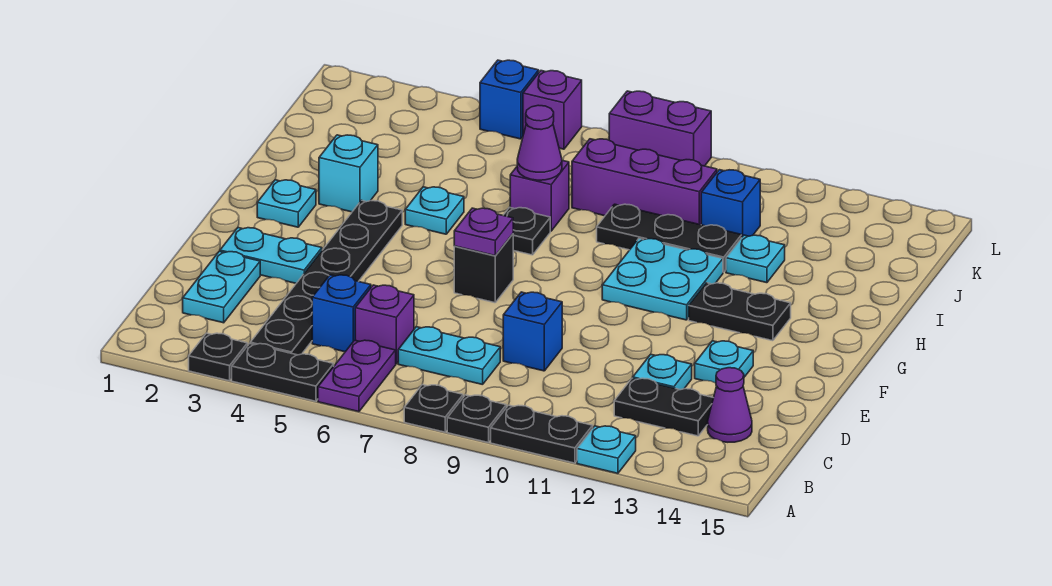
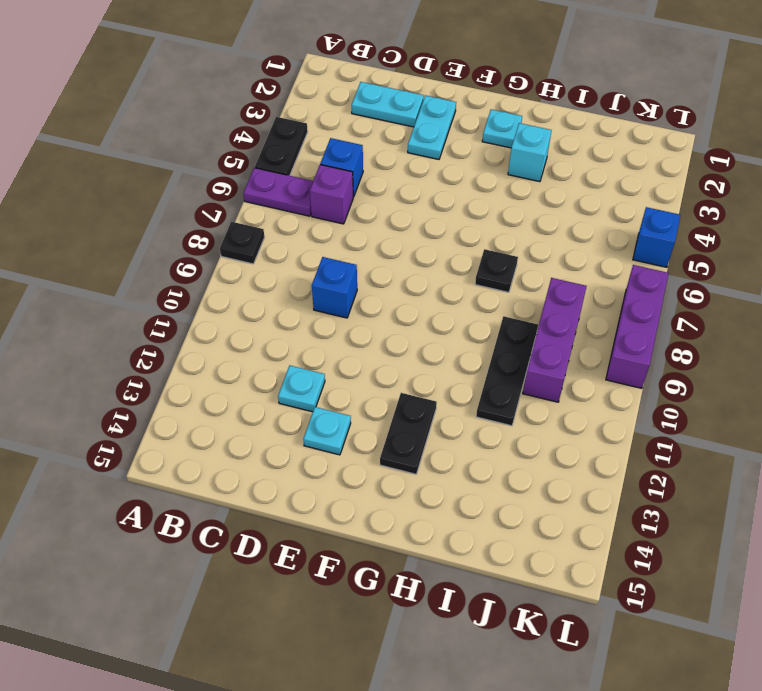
purple 1x3 brick [606,265,669,388] -> purple 1x2 brick [609,91,711,166]
none -> black 1x1 plate [189,333,247,381]
none -> black 1x1 plate [447,395,506,443]
none -> black 1x2 plate [491,405,593,463]
none -> cyan 1x1 plate [577,426,636,473]

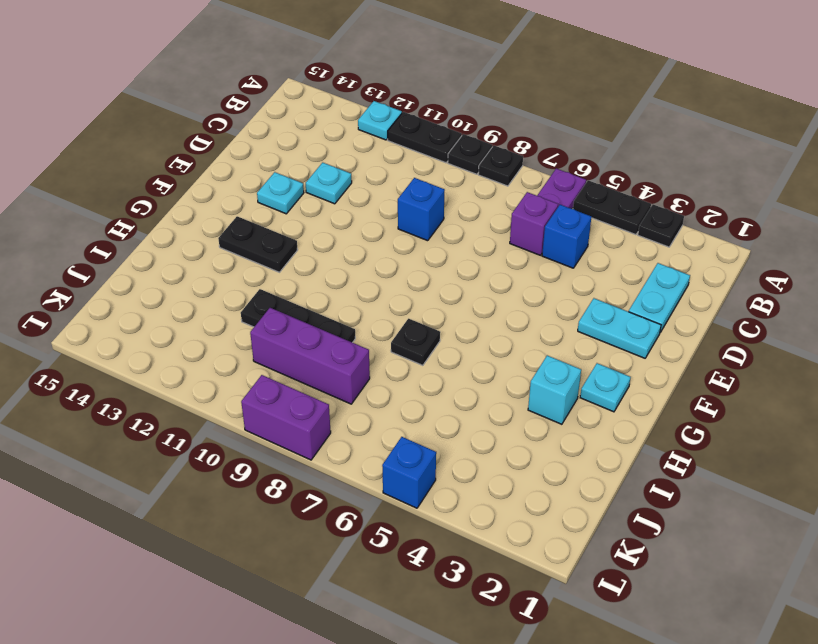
none -> black 1x6 plate [250,200,402,355]
none -> cyan 1x2 plate [398,327,500,385]
none -> black 1x2 plate [614,378,713,436]
none -> purple 1x1 cone [708,368,752,442]

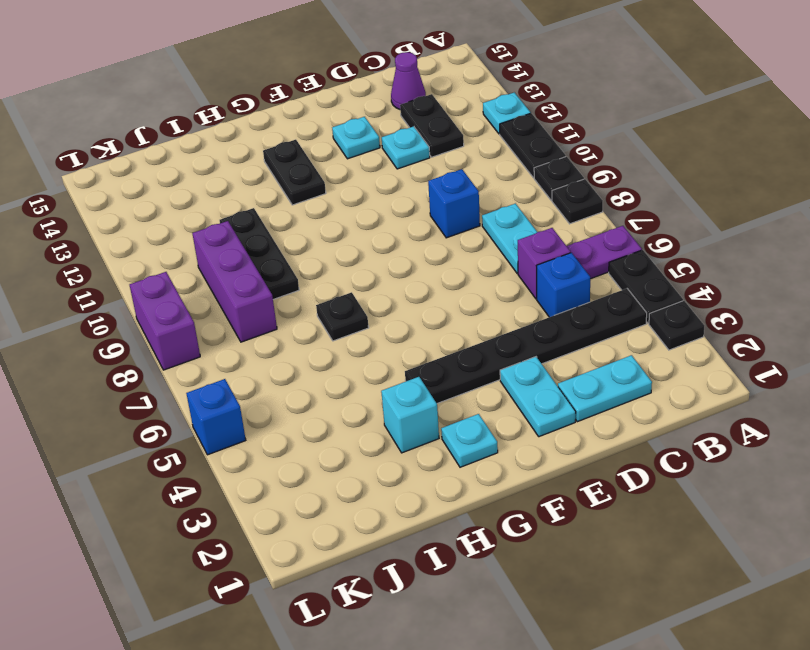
none -> black 1x1 brick [454,234,513,303]
none -> cyan 2x2 plate [602,238,723,320]
none -> cyan 1x1 plate [405,187,464,234]
none -> purple 1x1 brick [510,160,569,231]

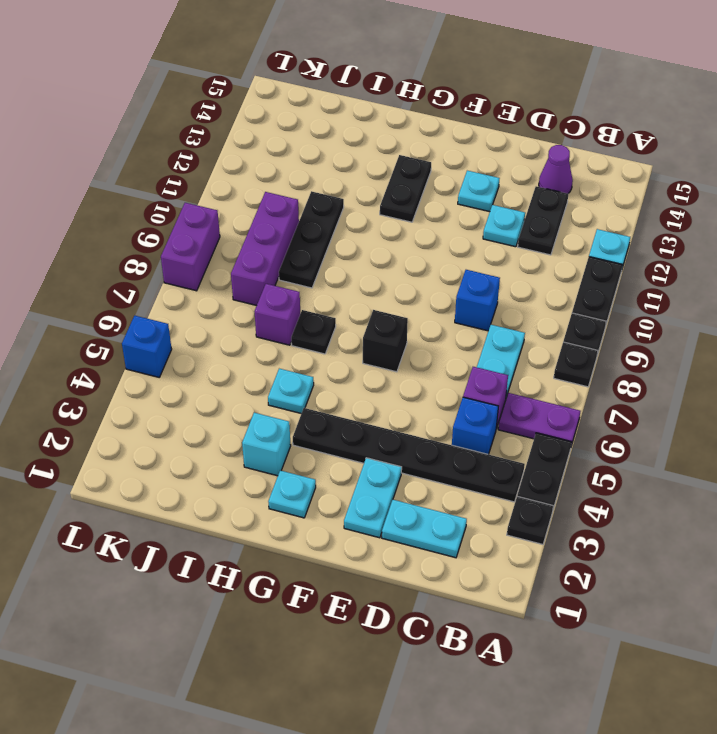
none -> cyan 2x2 plate [602,238,723,320]
none -> cyan 1x1 plate [726,235,785,283]
none -> blue 1x1 brick [701,170,760,237]
none -> purple 1x1 brick [523,71,582,149]

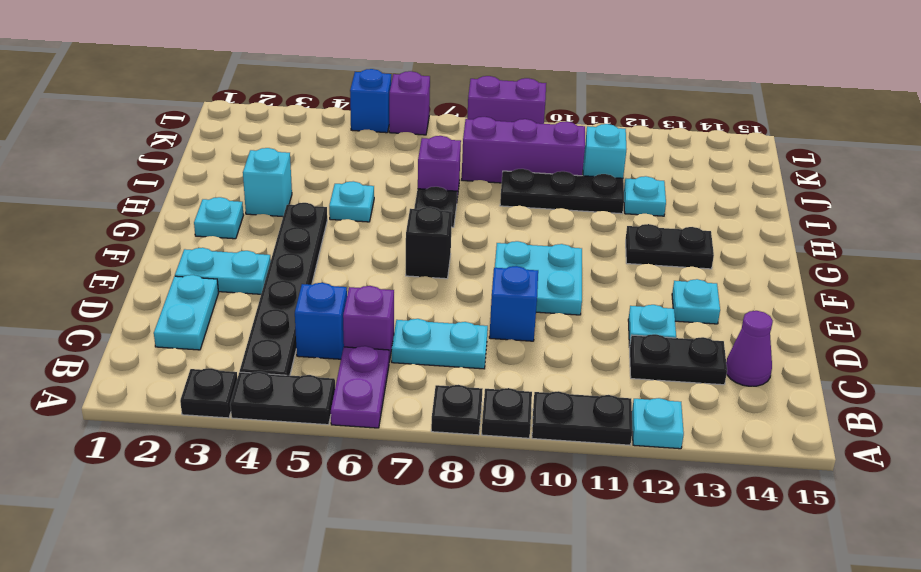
cyan 2x2 plate [495,241,582,315] -> cyan 2x2 plate moved to [602,238,723,320]
cyan 1x1 brick [583,124,627,178] -> blue 1x1 brick [701,170,760,237]
none -> purple 1x1 plate [454,208,513,256]
none -> purple 1x1 cone [517,105,562,180]

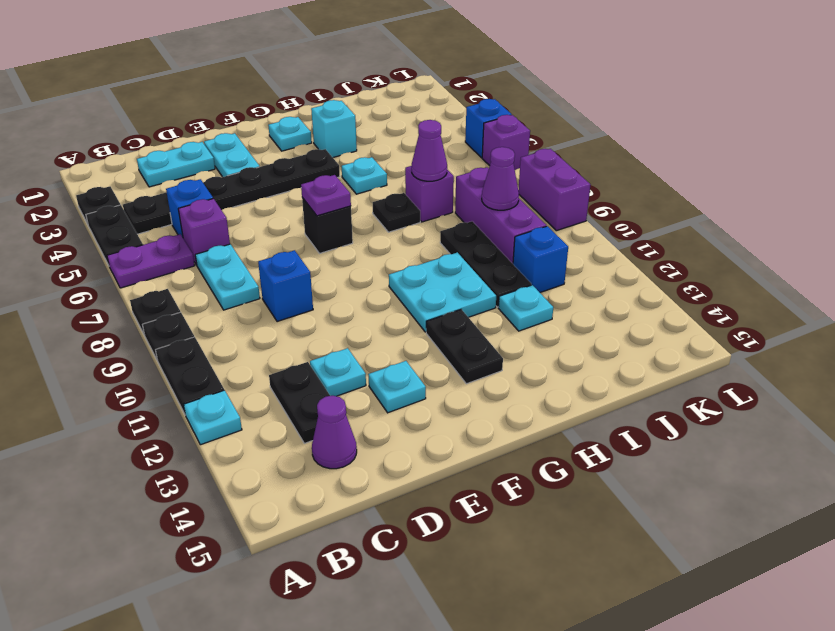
purple 1x1 cone [482,147,519,210] -> none

